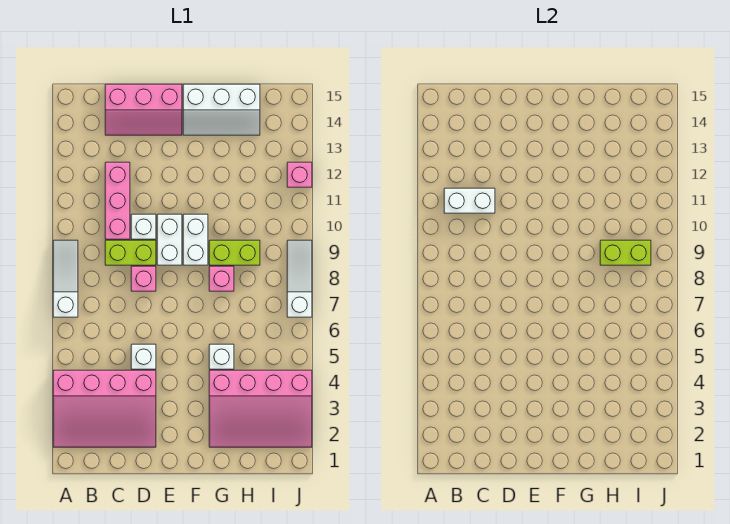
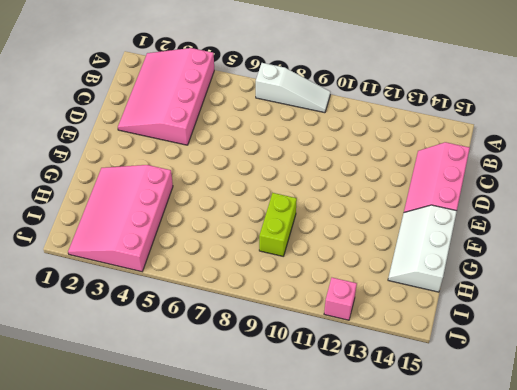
none -> lime 1x2 brick [105,240,156,265]
none -> pink 1x3 brick [105,162,130,239]
none -> white 1x1 brick [131,344,156,369]

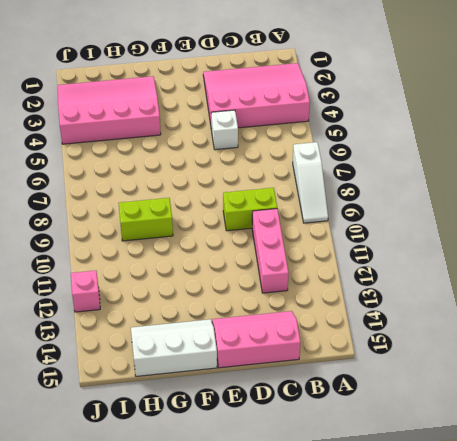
none -> pink 1x1 brick [131,266,156,291]
none -> white 1x1 brick [131,214,156,239]
none -> white 1x2 brick [157,214,182,265]

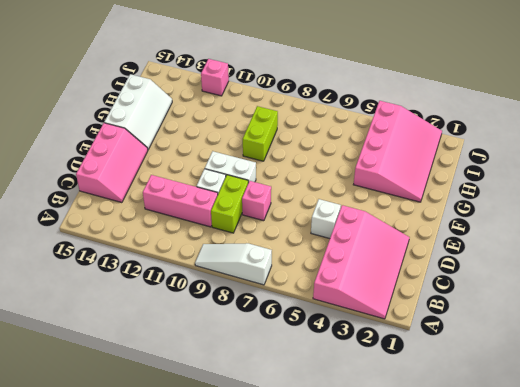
none -> white 1x2 brick [183,214,208,265]
none -> white 1x1 brick [209,344,234,369]
none -> pink 1x1 brick [209,266,234,291]

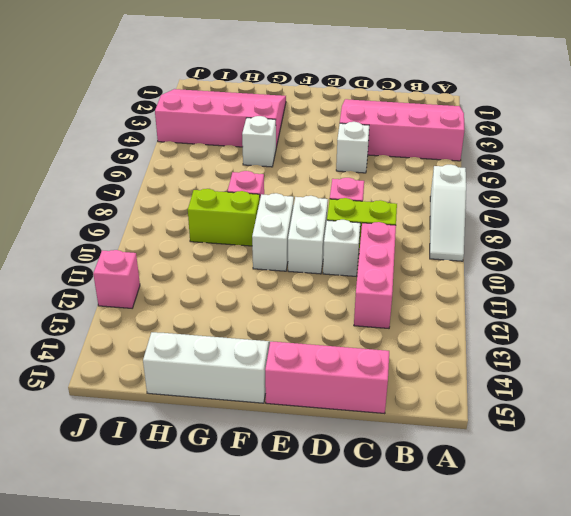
none -> white 1x3 slope [287,240,312,317]
none -> white 1x2 brick [444,188,495,213]
none -> lime 1x2 brick [600,240,651,265]

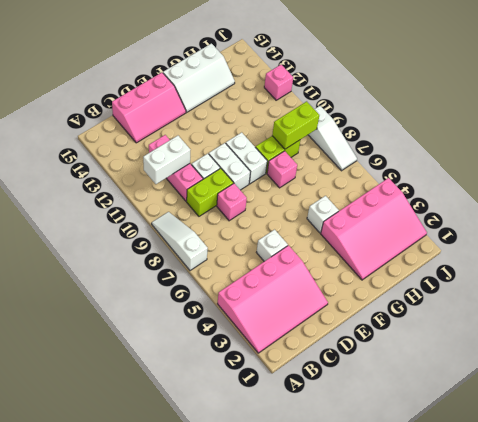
white 1x3 slope [308,106,357,171] -> white 1x3 slope turned to [287,240,312,317]

